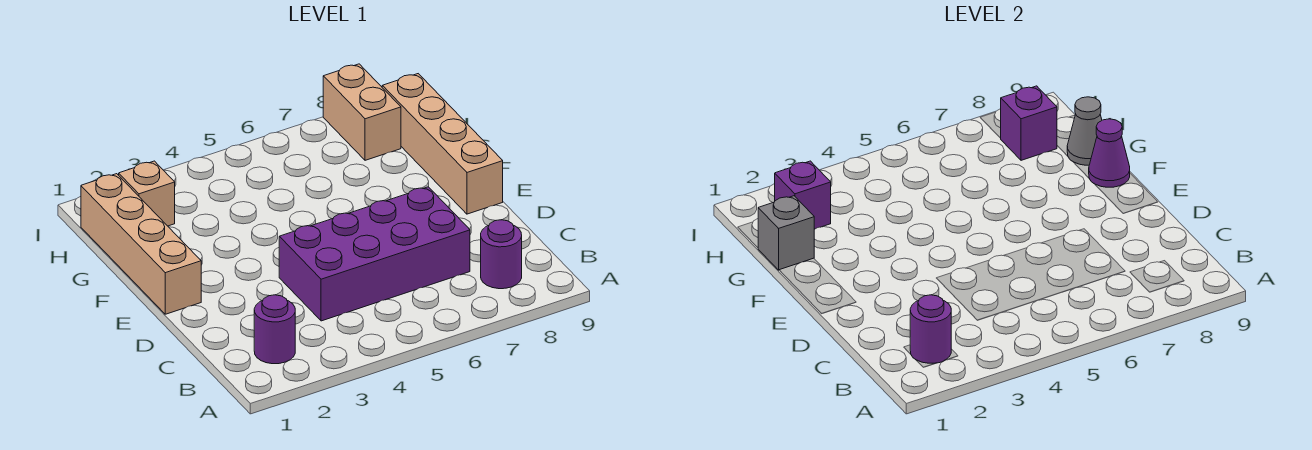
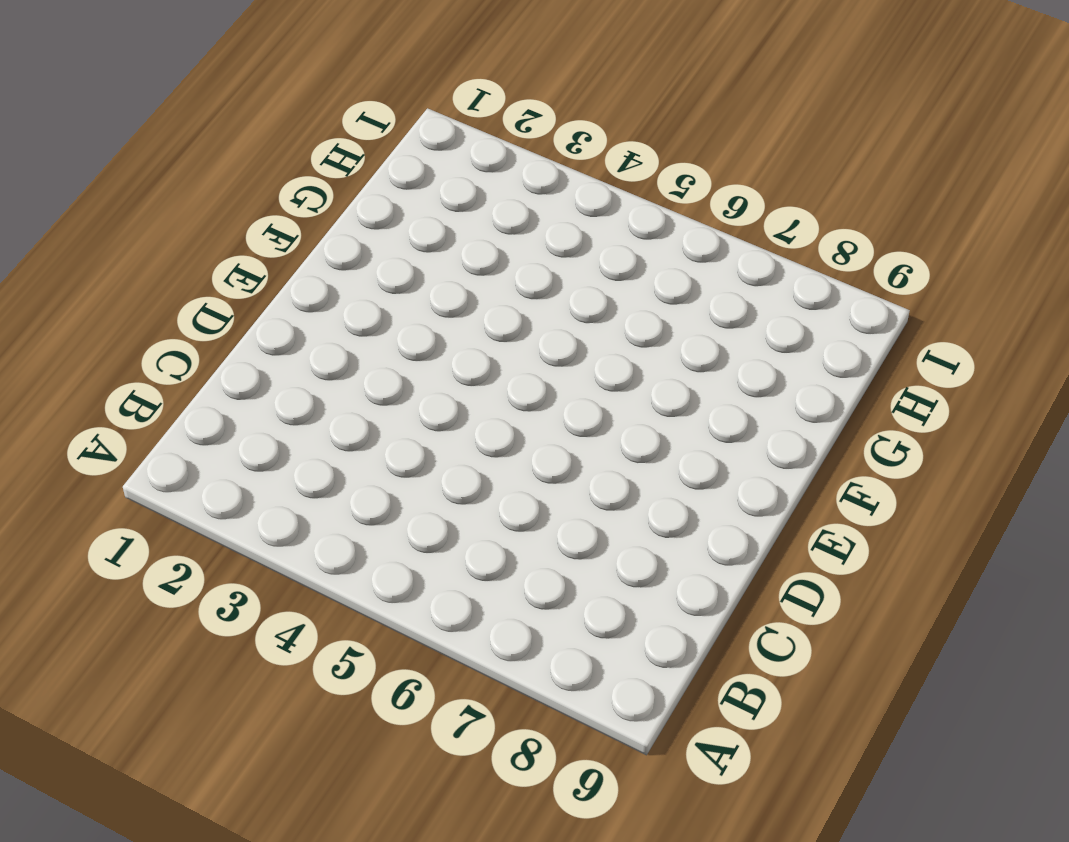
none -> purple 1x1 round brick [254,295,295,364]
none -> purple 1x1 round brick [481,220,522,289]
none -> purple 2x4 brick [279,187,470,321]

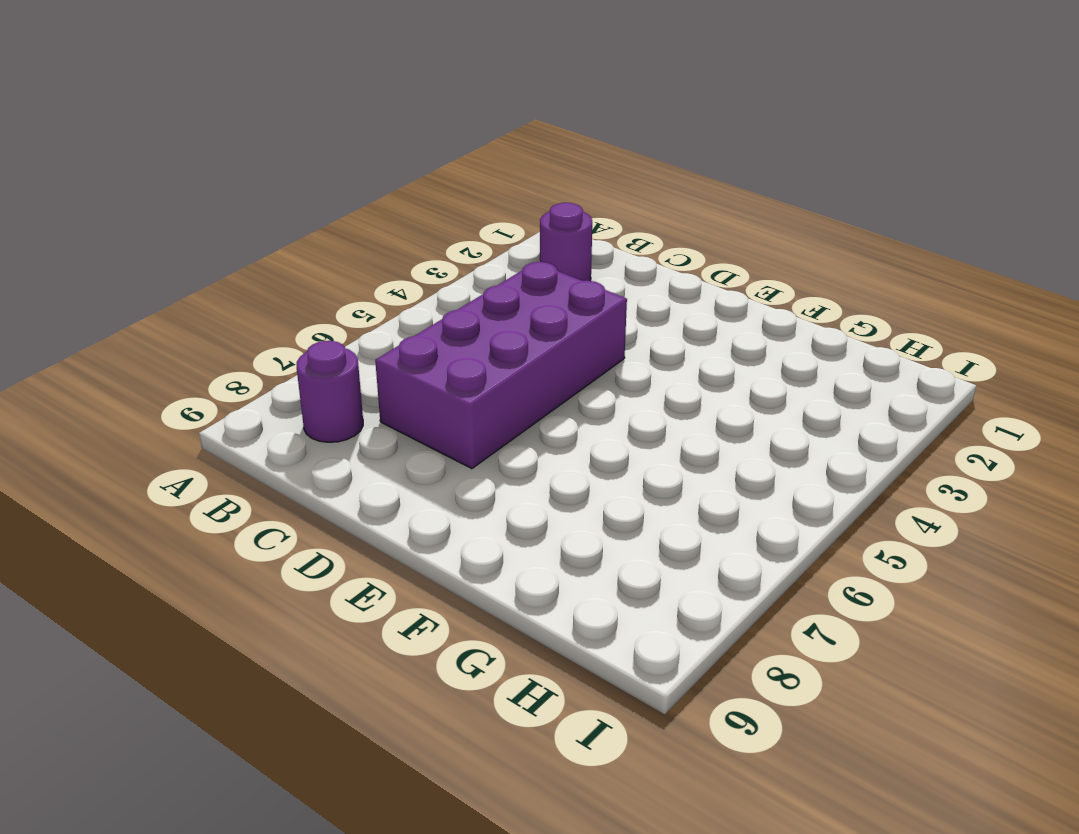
none -> tan 1x4 brick [81,174,201,314]
none -> tan 1x4 brick [382,74,503,214]
none -> tan 1x1 brick [119,161,175,226]

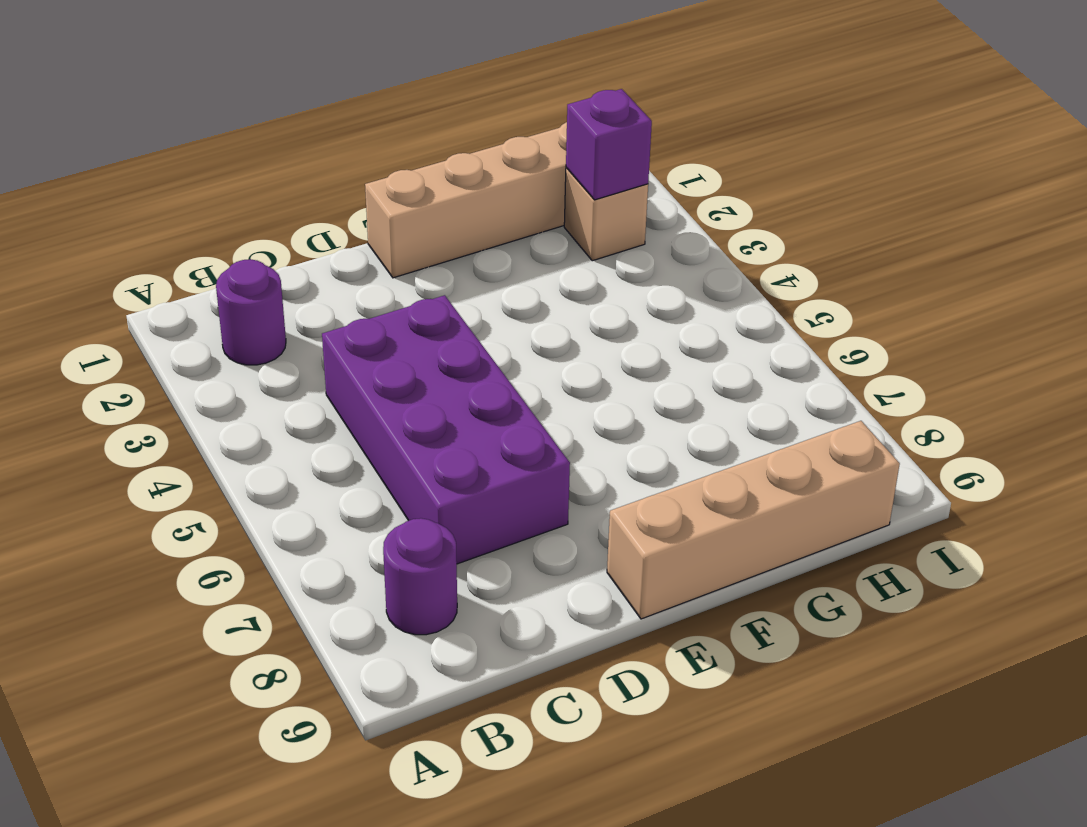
none -> tan 1x2 brick [323,64,401,160]
none -> purple 1x1 round brick [910,295,951,363]
none -> purple 1x1 cone [1089,119,1130,187]

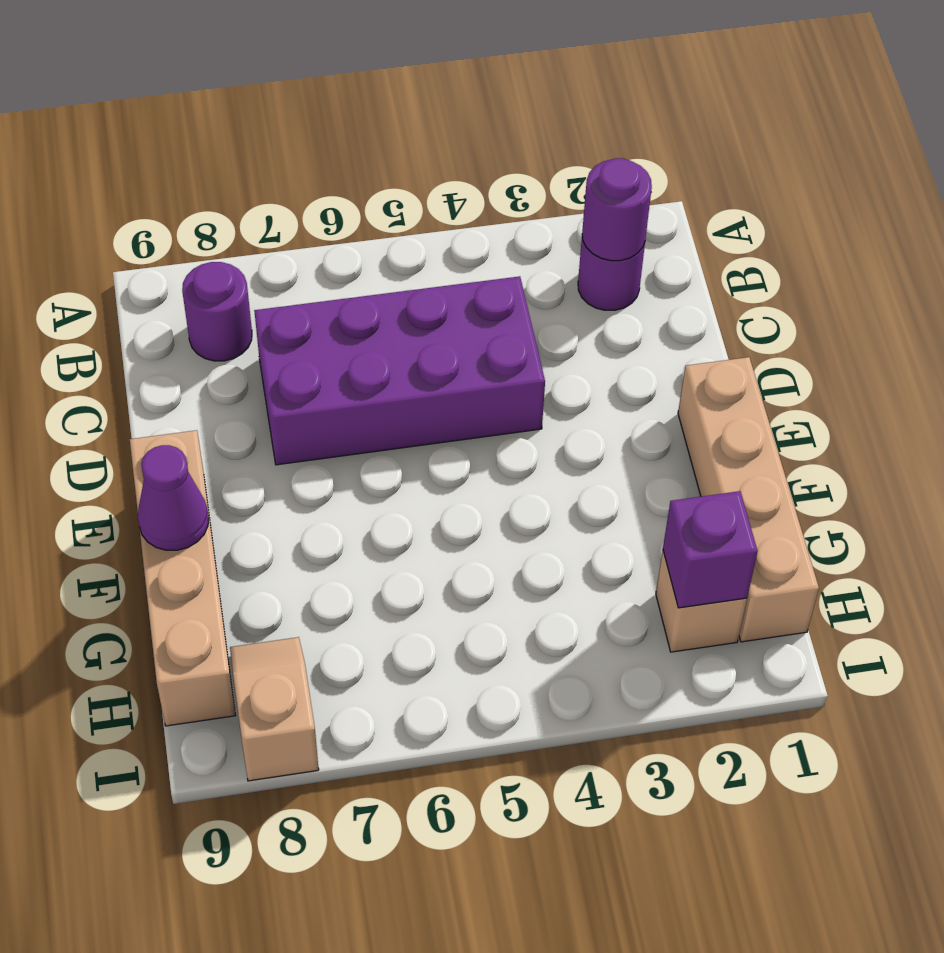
tan 1x2 slope [230,637,319,781] -> tan 1x2 brick [323,64,401,160]
none -> grey 1x1 brick [758,196,814,270]
none -> grey 1x1 cone [1067,97,1102,165]
none -> purple 1x1 brick [1001,86,1057,160]

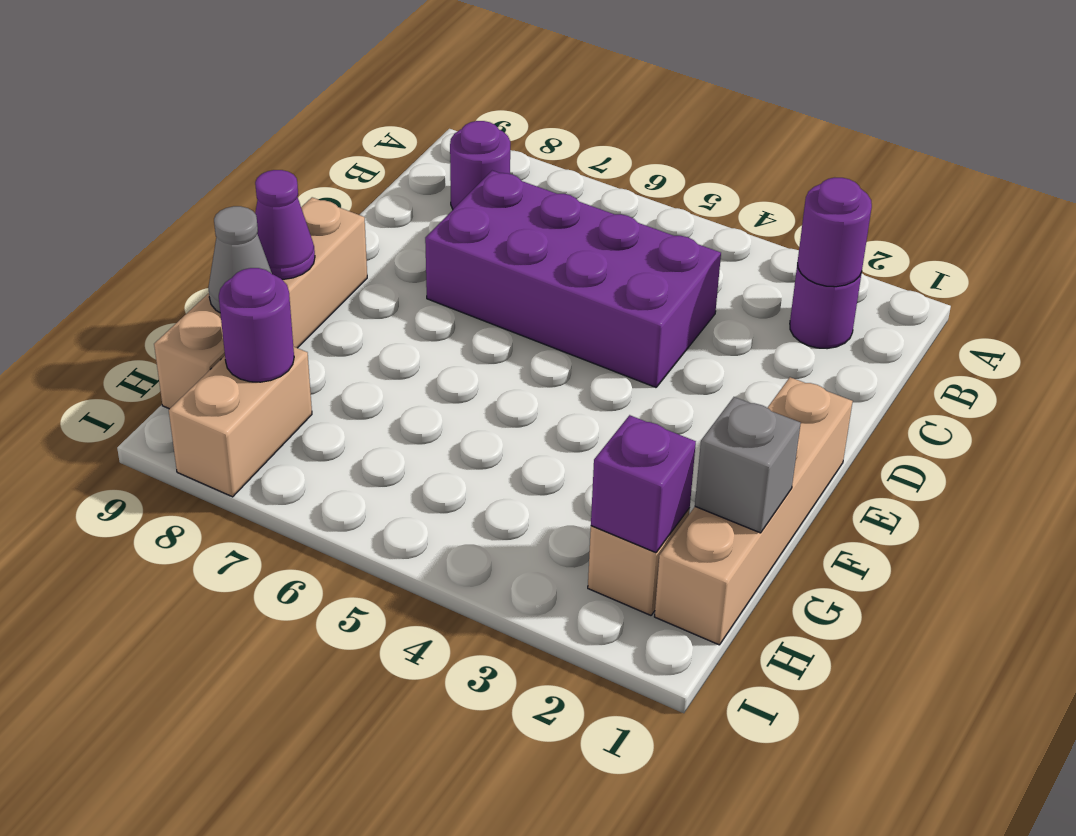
purple 1x1 round brick [219,268,294,382] -> purple 1x1 brick [1001,86,1057,160]

